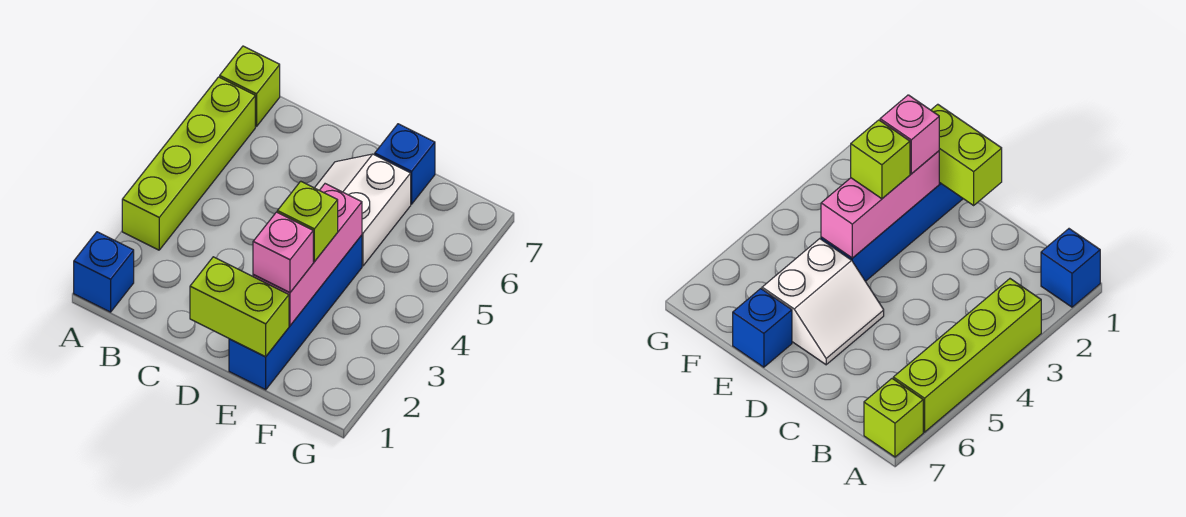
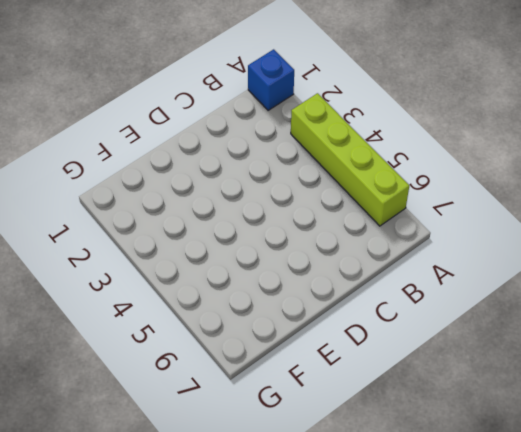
none -> lime 1x1 brick [220,46,280,126]
none -> white 2x2 slope [315,154,411,266]

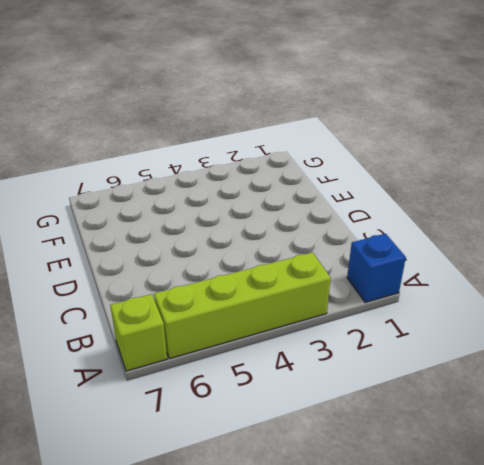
none -> white 2x2 slope [315,154,411,266]
none -> blue 1x4 brick [229,235,362,390]

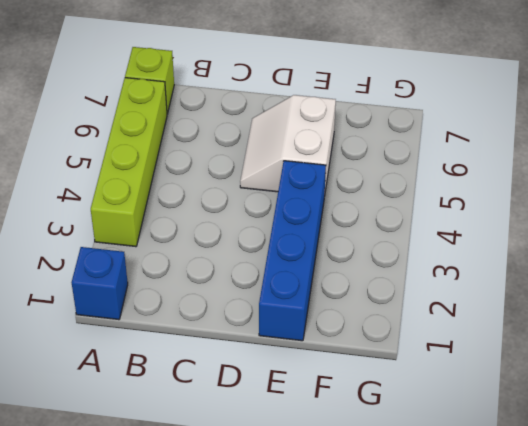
none -> blue 1x1 brick [375,124,435,204]
none -> lime 1x2 brick [190,257,289,357]

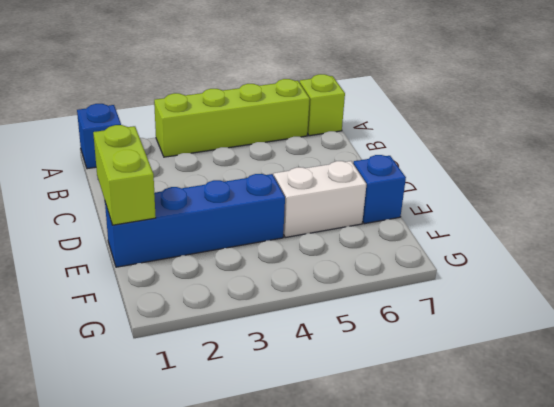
none -> pink 1x3 brick [253,184,362,326]
none -> pink 1x1 brick [253,212,313,293]

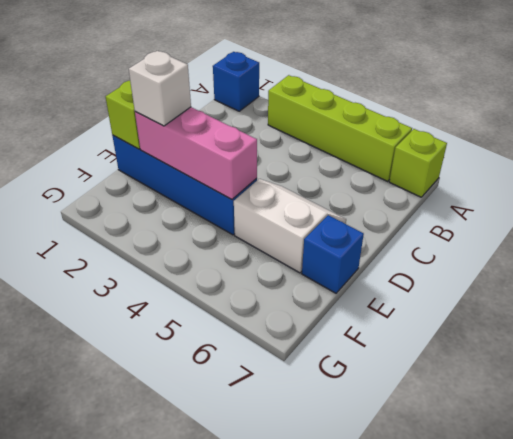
white 1x1 brick [129,51,191,126] -> pink 1x1 brick [253,212,313,293]
none -> lime 1x1 brick [277,181,338,262]

